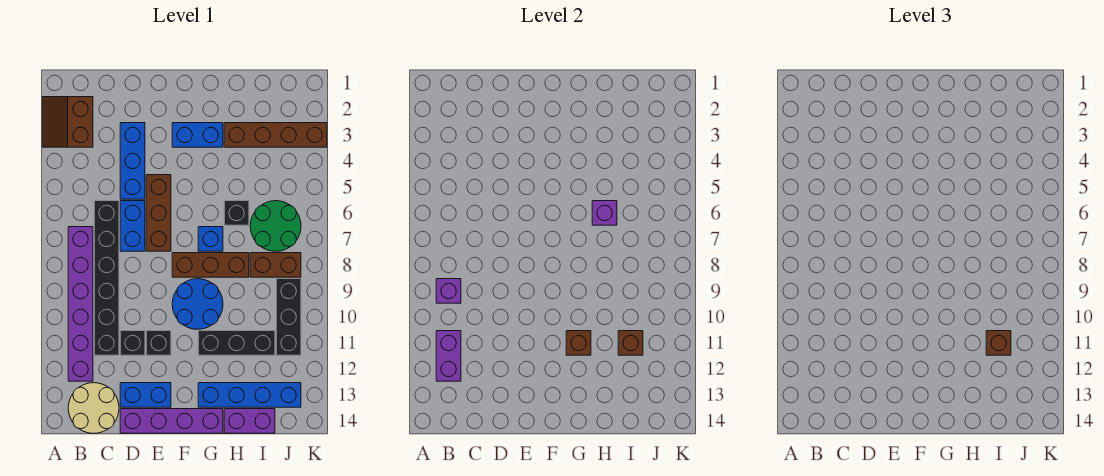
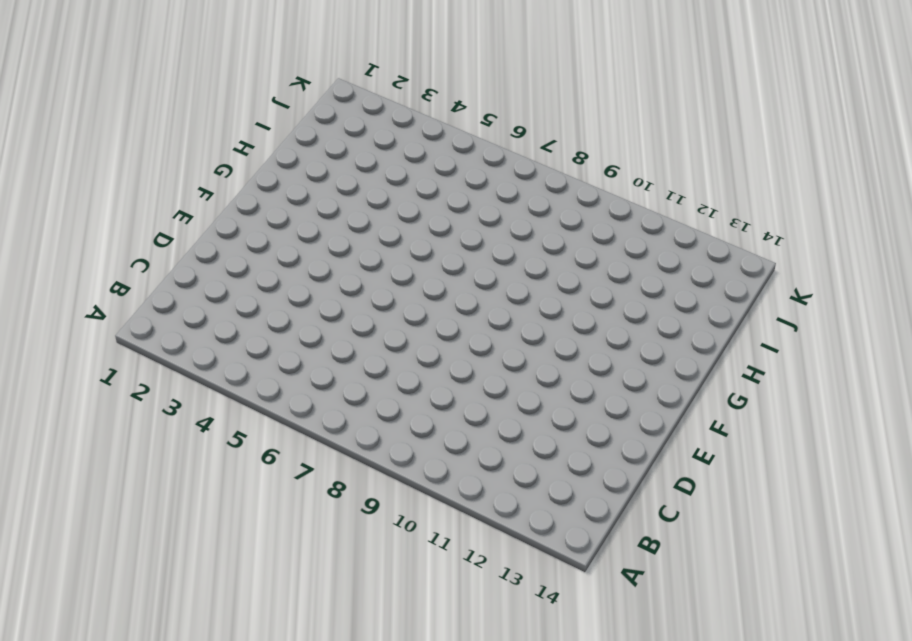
none -> brown 2x2 slope [42,97,93,147]
none -> purple 1x6 brick [68,227,93,381]
none -> tan 2x2 round brick [68,383,119,433]

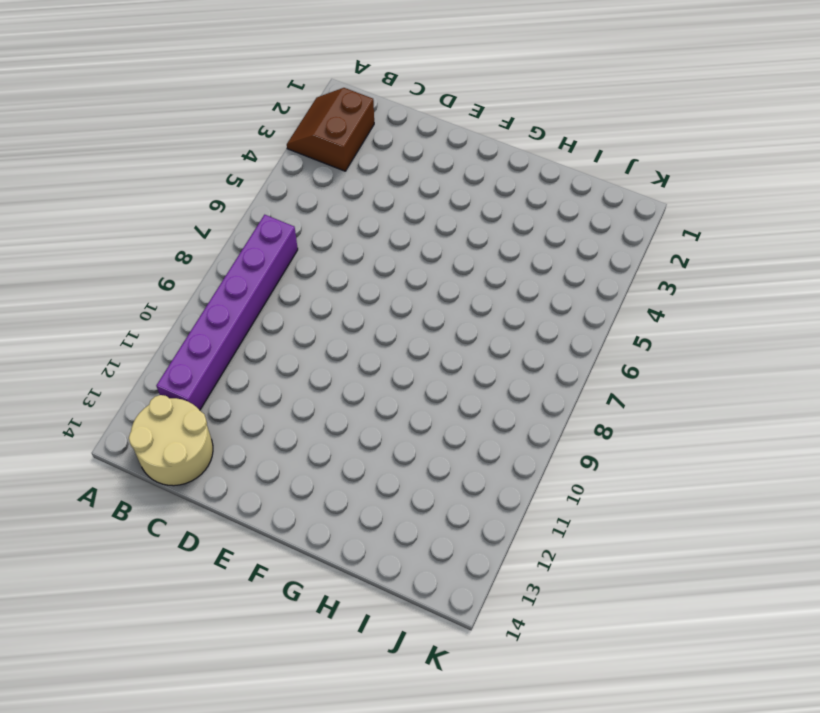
none -> black 1x6 brick [94,201,119,355]
none -> blue 1x3 brick [120,123,145,199]
none -> blue 1x2 brick [120,201,145,251]

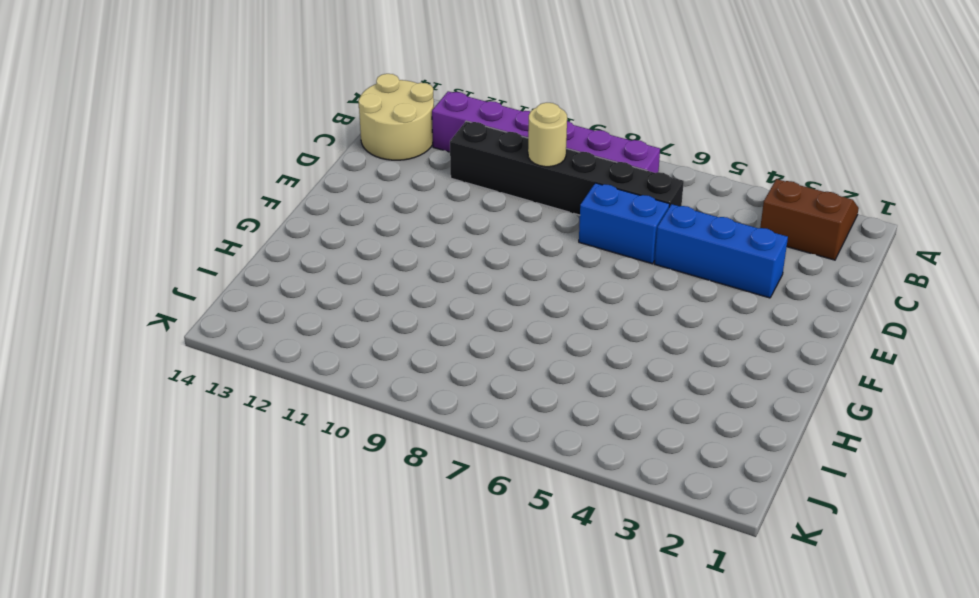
tan 1x1 round brick [528,103,567,167] -> none
none -> black 1x1 brick [120,331,145,355]
none -> blue 1x2 brick [120,383,171,407]
none -> purple 1x4 brick [120,409,223,433]

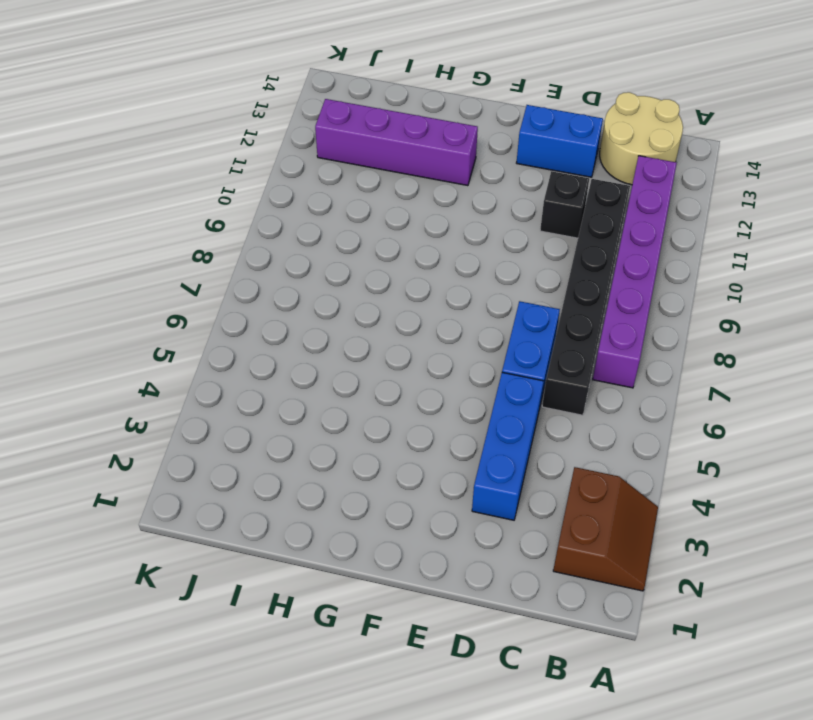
purple 1x4 brick [315,99,478,186] -> purple 1x4 brick moved to [120,409,223,433]
none -> brown 1x3 brick [146,175,171,251]
none -> black 1x1 brick [146,331,171,355]
none -> blue 1x2 brick [172,123,223,147]

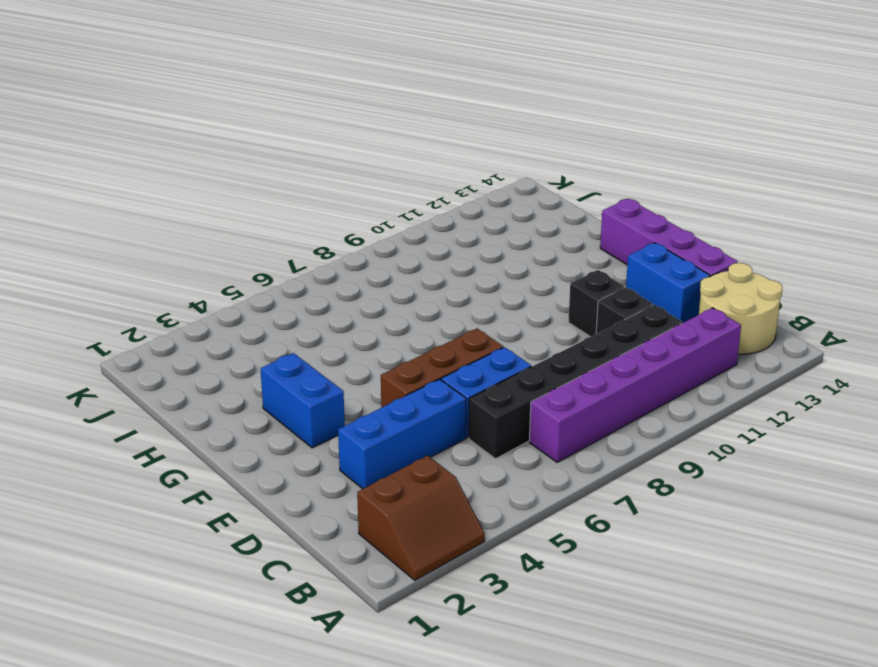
none -> brown 1x3 brick [172,253,249,277]
none -> blue 2x2 round brick [172,279,223,329]
none -> blue 1x1 brick [198,227,223,251]

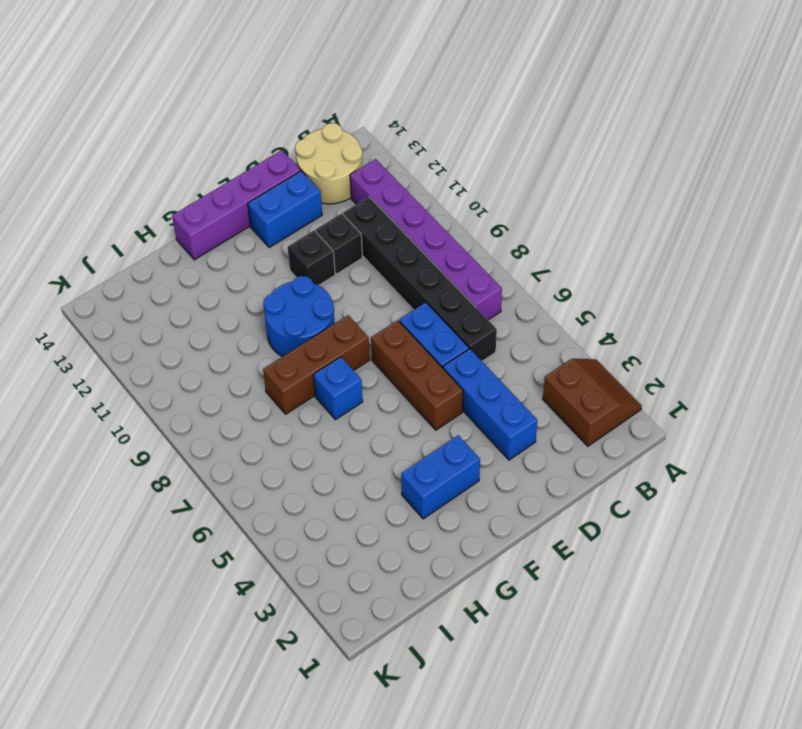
none -> black 1x3 brick [198,331,275,355]
none -> blue 1x4 brick [198,383,301,407]
none -> brown 1x4 brick [224,123,327,147]

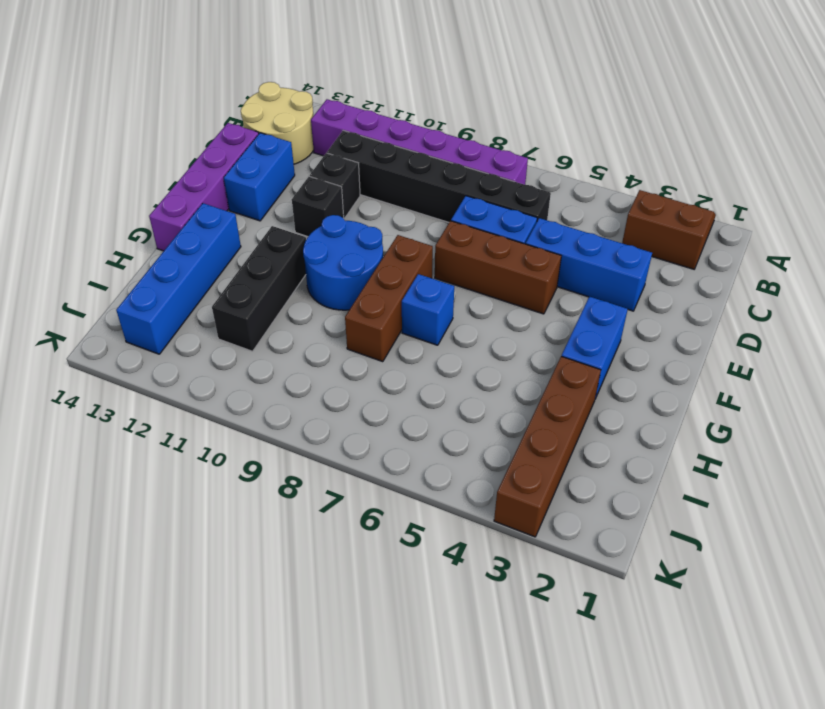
none -> black 1x1 brick [224,201,249,225]
none -> purple 1x2 brick [224,409,275,433]
none -> green 2x2 round brick [250,201,301,251]

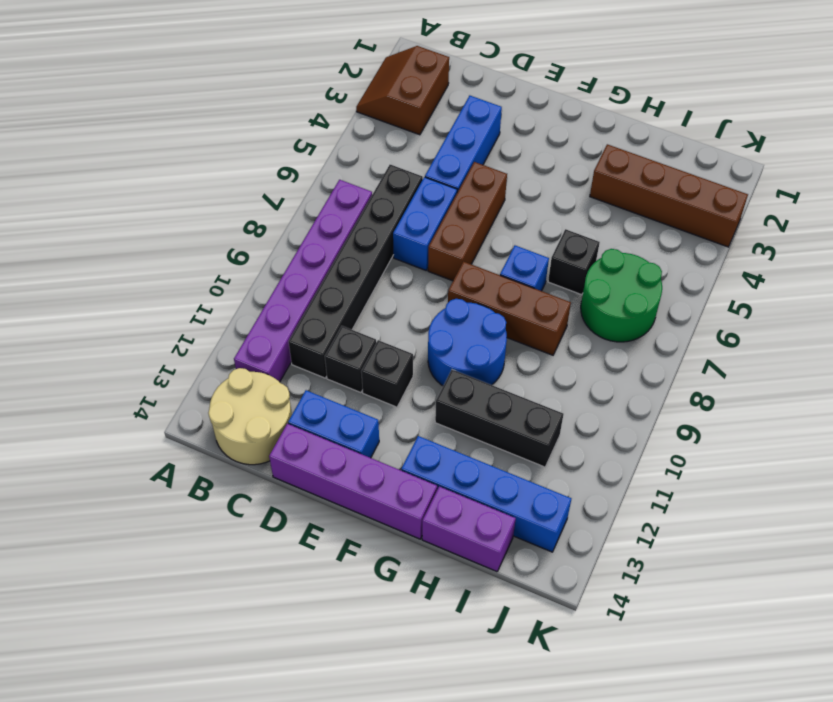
none -> blue 1x2 brick [172,123,223,147]
none -> brown 1x2 brick [250,253,301,277]
none -> black 1x3 brick [276,279,301,355]

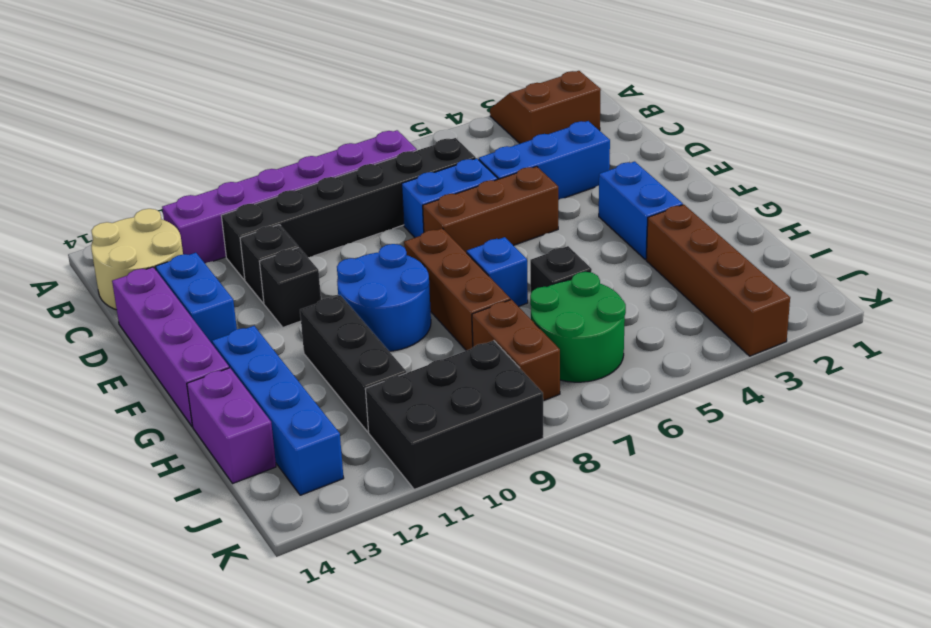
black 2x3 brick [365,341,543,489] -> black 1x3 brick [276,279,301,355]
none -> purple 1x1 brick [436,279,461,303]
none -> purple 1x2 brick [436,331,461,381]
none -> brown 1x1 brick [566,331,591,355]

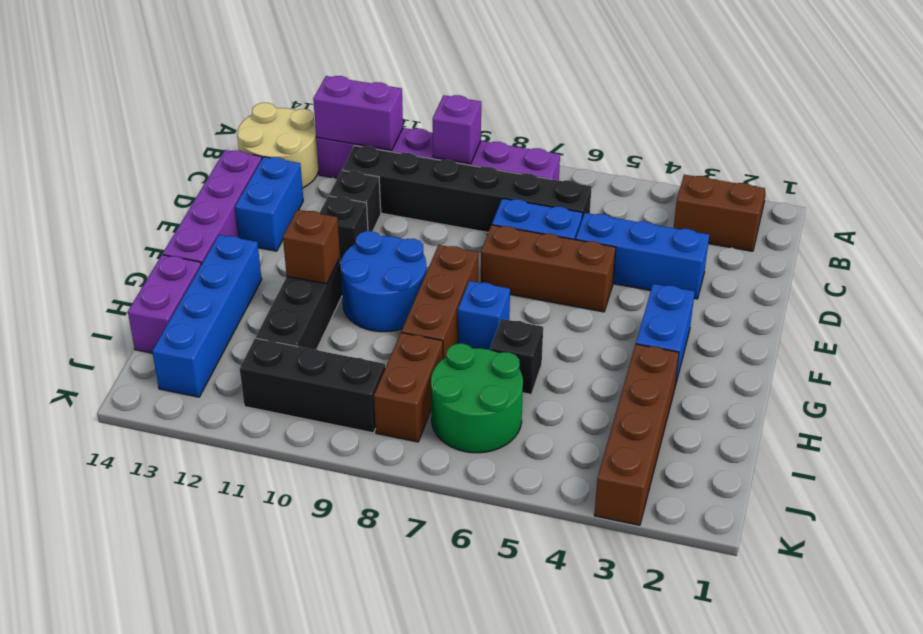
none -> purple 1x1 brick [592,201,617,225]
none -> brown 1x1 brick [618,331,643,355]
none -> brown 1x1 brick [986,331,1011,355]

